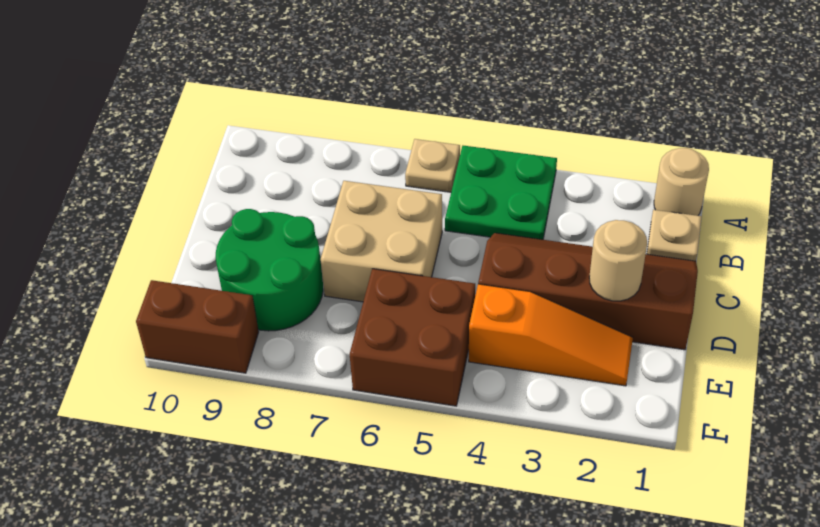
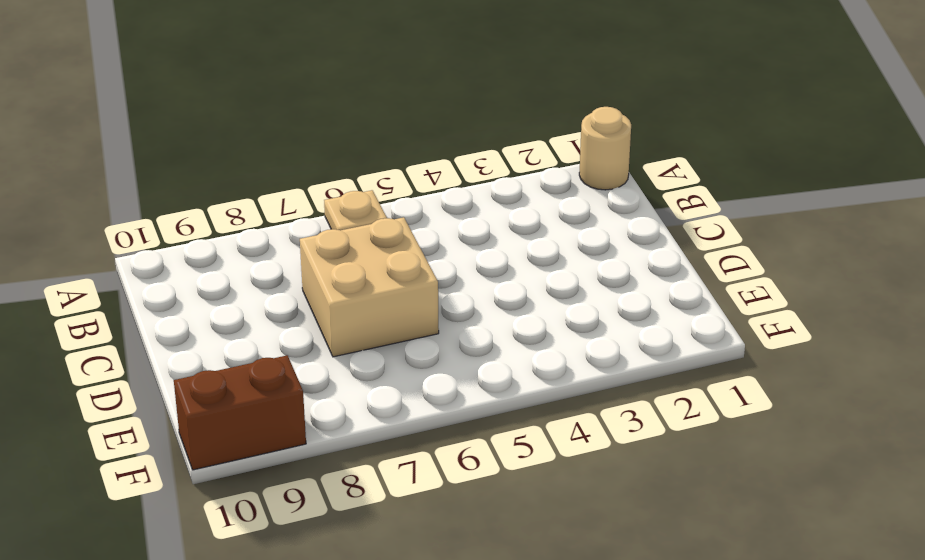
none -> green 2x2 plate [445,146,557,240]
none -> tan 1x1 plate [647,210,702,261]

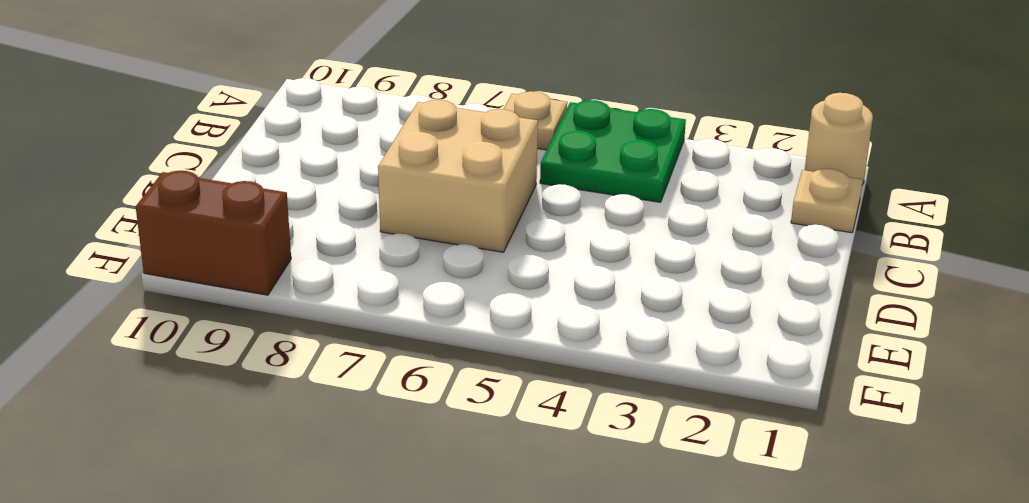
none -> brown 2x4 slope [478,233,698,350]
none -> green 2x2 round brick [216,209,323,331]

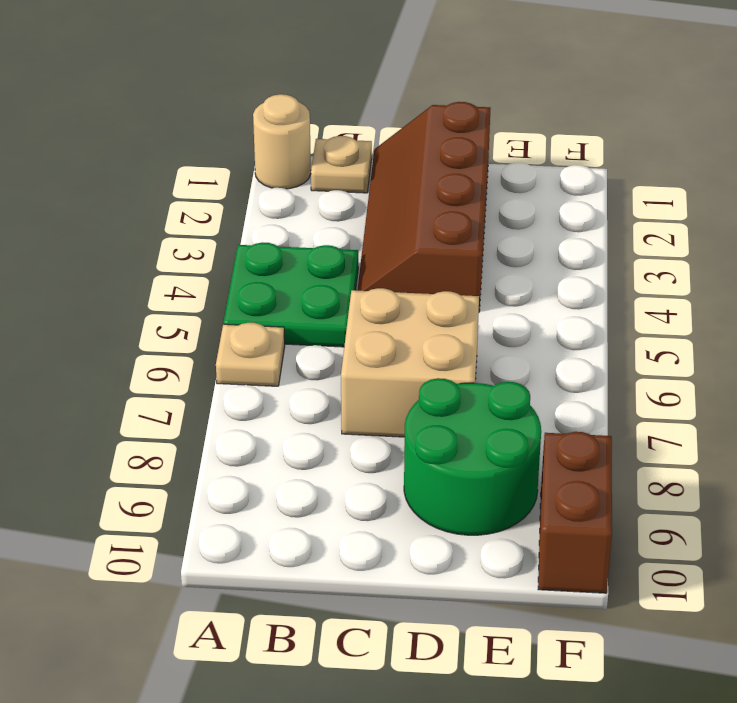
none -> orange 1x3 slope [469,284,633,386]
none -> brown 2x2 brick [350,269,475,406]

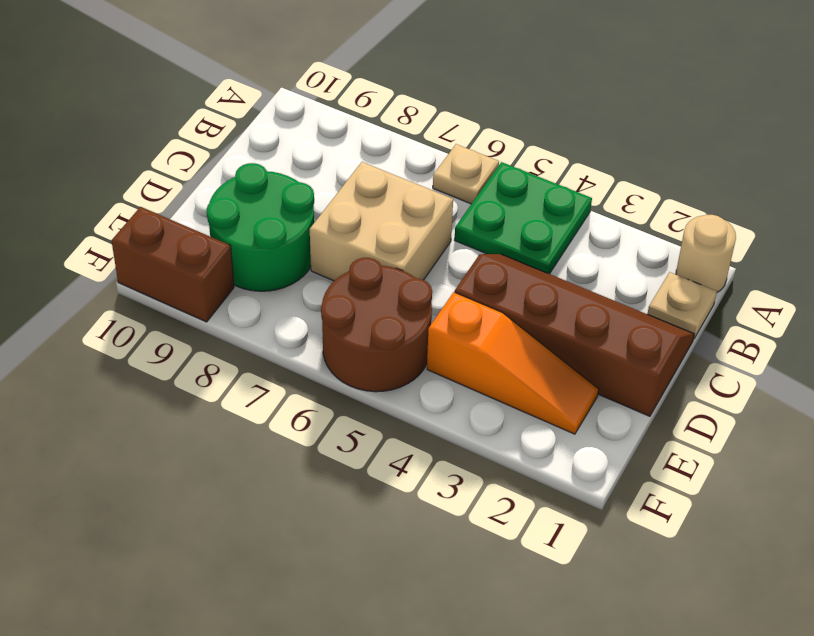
brown 2x2 round brick [321,258,432,392] -> brown 2x2 brick [350,269,475,406]
none -> tan 1x1 round brick [589,220,647,301]

